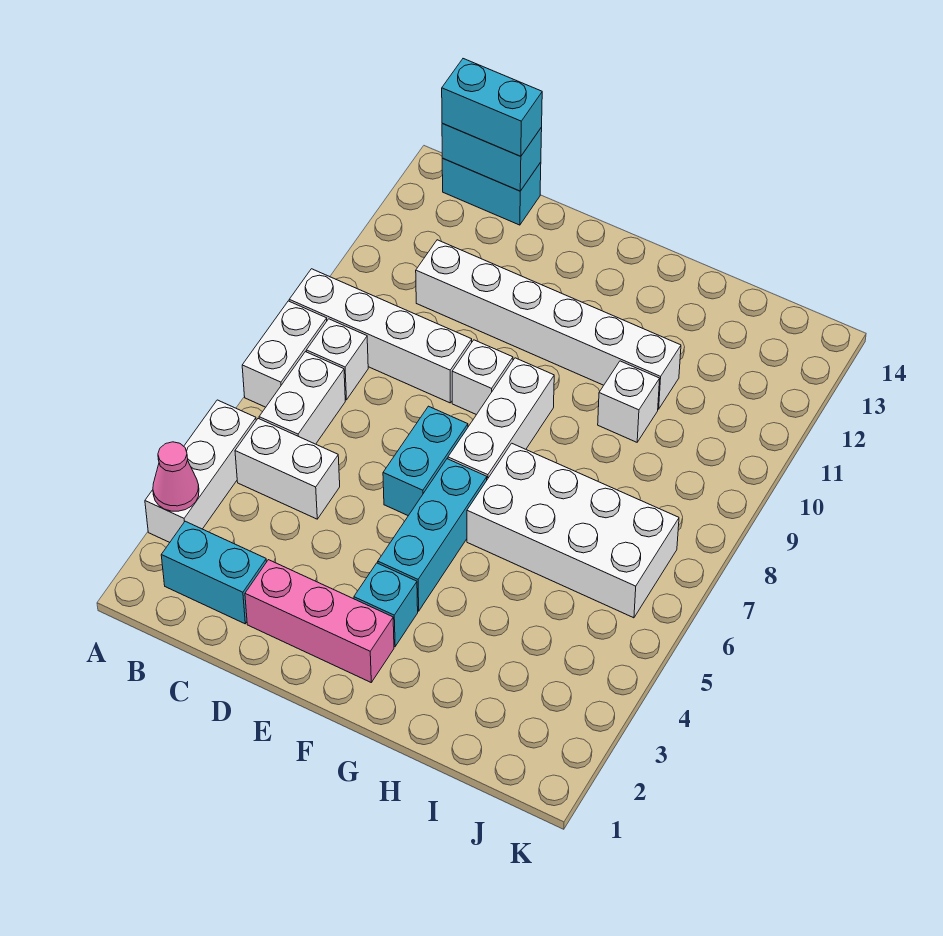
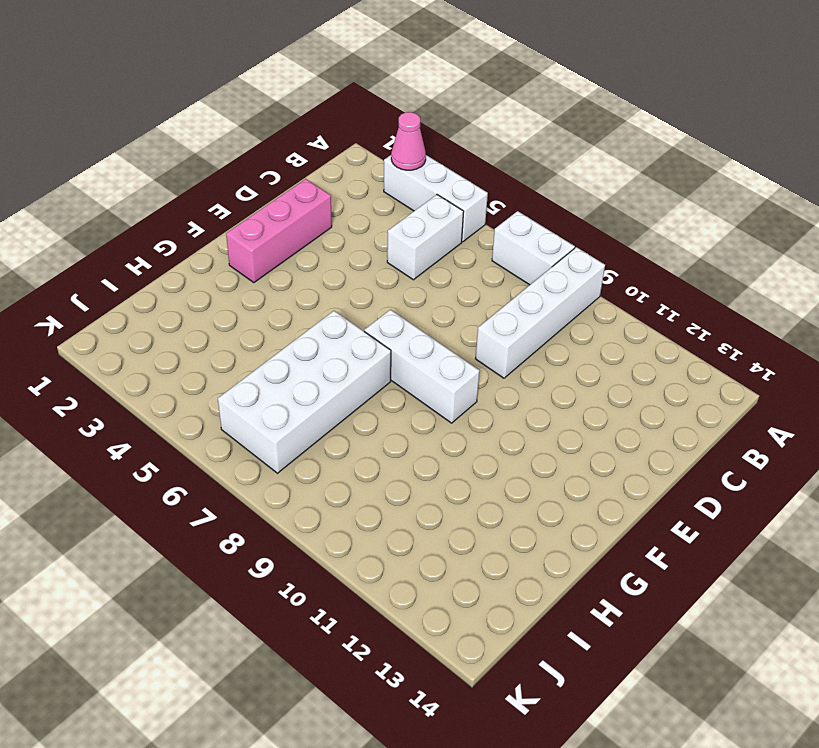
none -> cyan 1x2 brick [161,521,267,624]
none -> white 1x2 brick [259,352,345,444]
none -> white 1x1 brick [306,319,368,400]

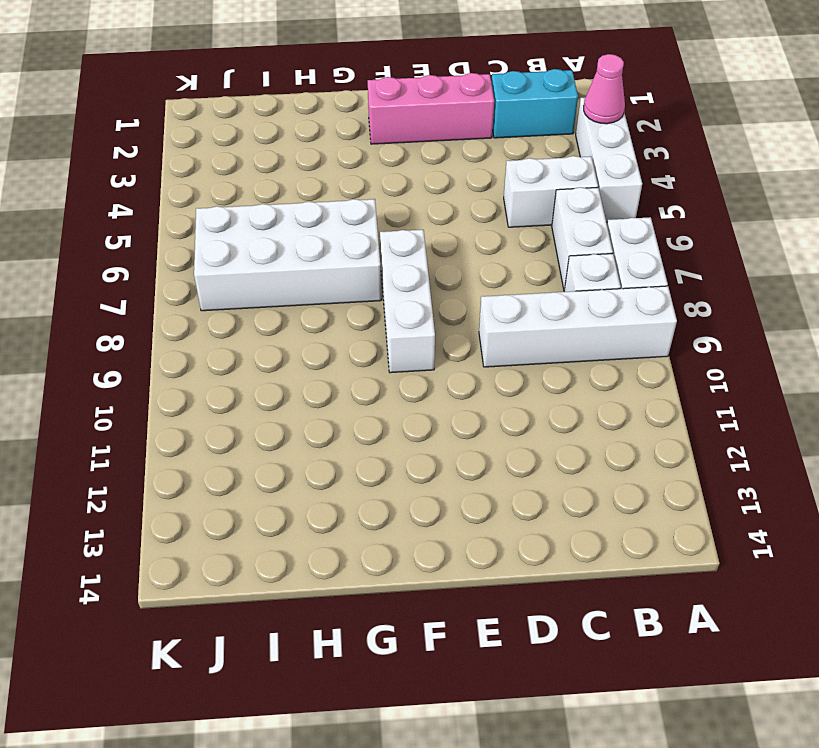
none -> cyan 1x2 brick [442,158,541,225]
none -> white 1x6 brick [416,240,681,409]
none -> cyan 1x2 brick [383,406,468,516]

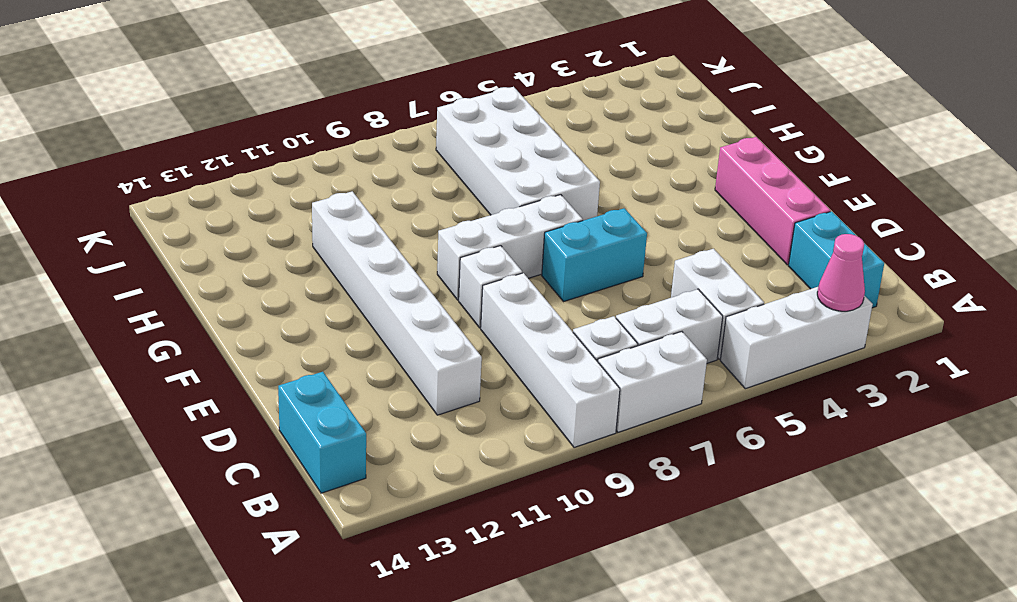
none -> cyan 1x1 brick [354,563,418,647]
none -> cyan 1x3 brick [378,459,487,611]
none -> white 1x1 brick [598,361,660,442]

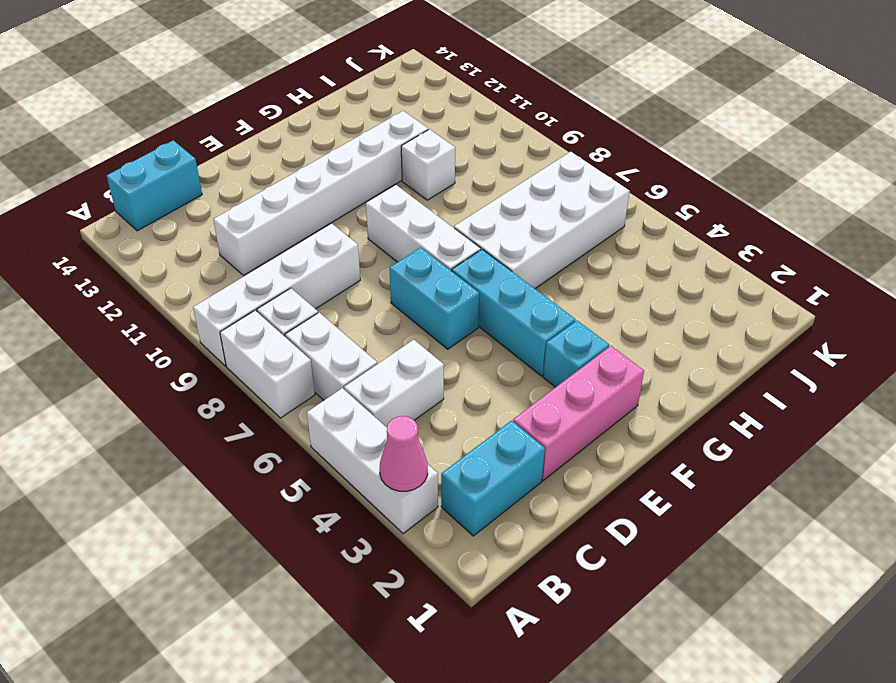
none -> white 1x1 brick [452,340,513,415]
none -> cyan 1x2 brick [442,123,542,191]
none -> cyan 1x2 brick [442,59,542,156]

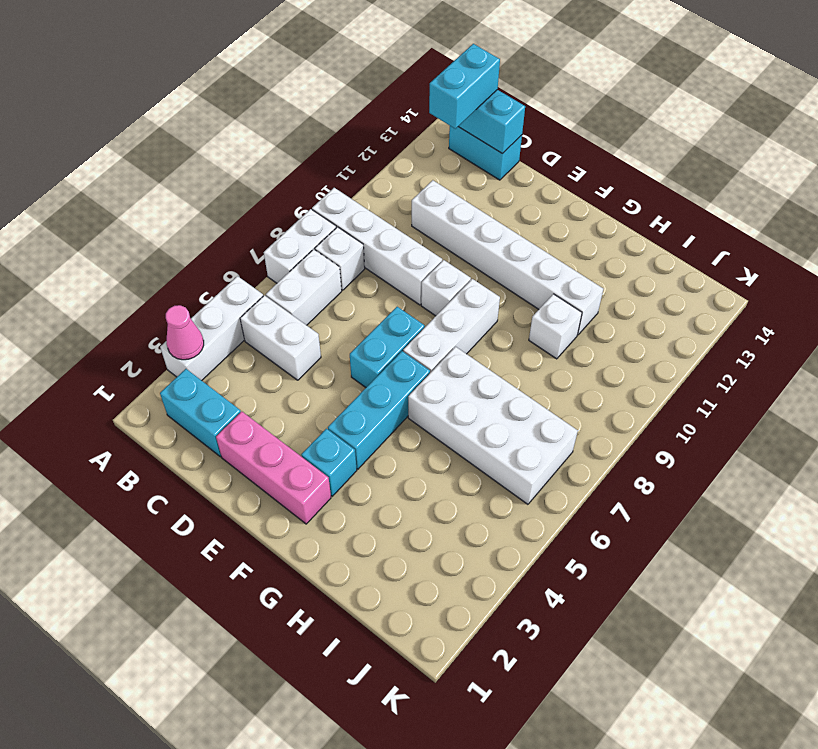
cyan 1x2 brick [429,44,500,129] -> cyan 1x2 brick turned to [442,59,542,156]

